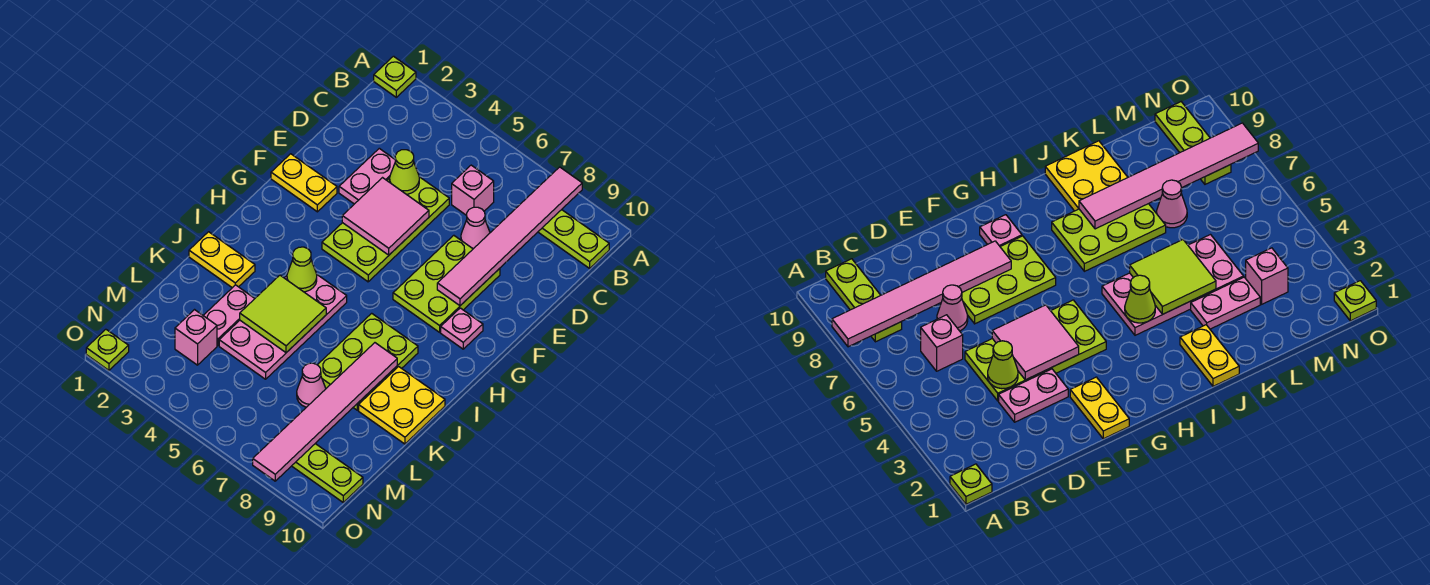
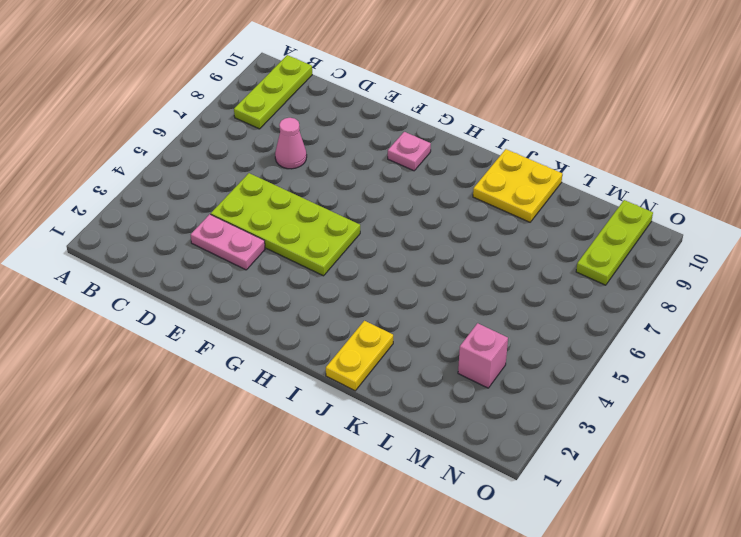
none -> lime 1x1 plate [374,56,416,97]
none -> pink 1x1 brick [452,165,494,216]
none -> lime 2x3 plate [393,235,500,332]

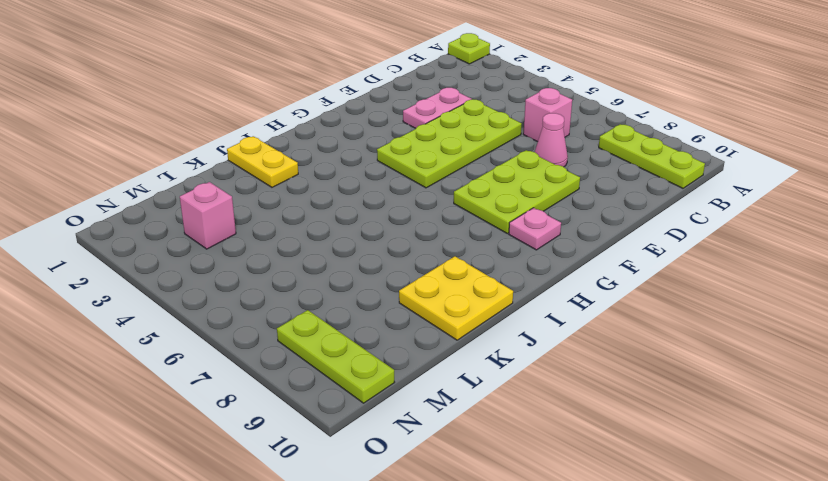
none -> yellow 1x2 plate [271,154,337,212]
none -> pink 2x4 plate [219,275,347,379]
none -> lime 2x3 plate [318,313,418,410]

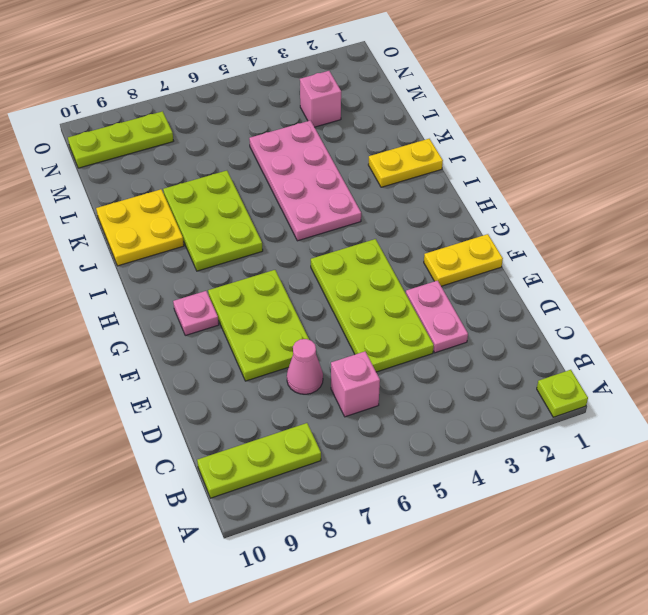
none -> pink 1x2 plate [203,285,255,345]
none -> pink 1x1 cone [297,363,326,407]
none -> lime 1x1 plate [86,329,129,370]

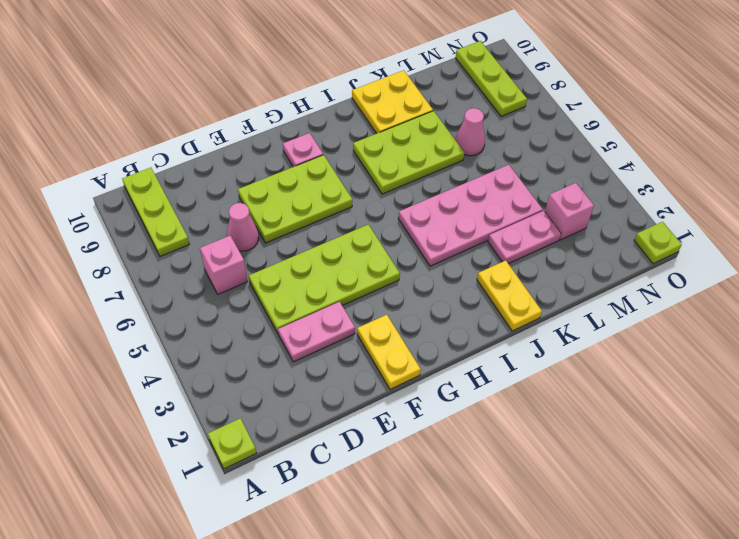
none -> pink 1x6 tile [437,167,582,306]
none -> lime 1x1 cone [390,150,419,194]
none -> pink 2x2 tile [342,178,429,255]

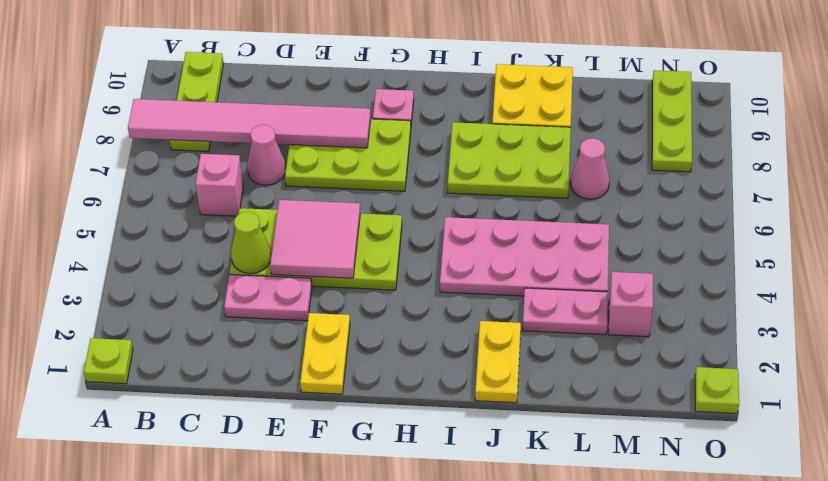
none -> lime 1x1 cone [287,247,317,292]
none -> lime 2x2 tile [240,275,326,353]
none -> pink 1x6 tile [253,343,397,481]

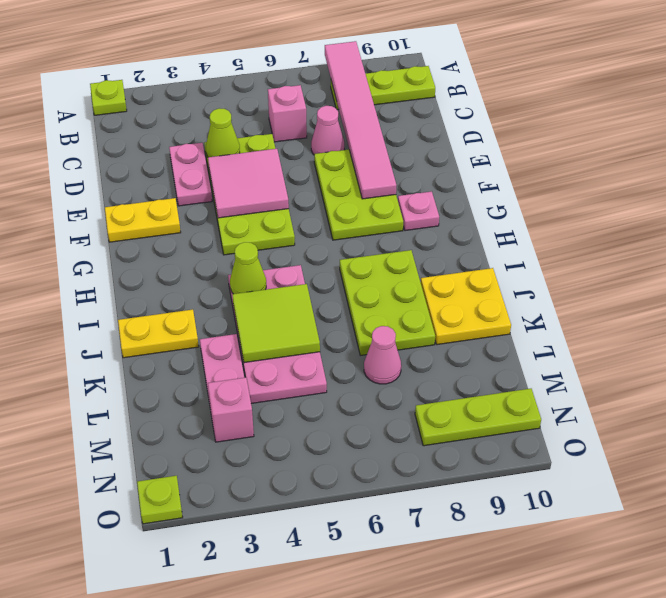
none -> pink 1x6 tile [253,343,397,481]

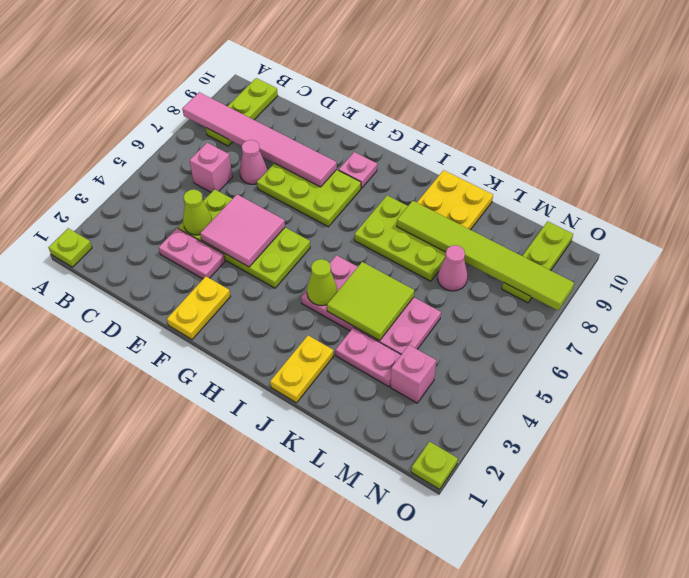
lime 1x6 tile [397,201,574,310] -> pink 1x6 tile [253,343,397,481]

